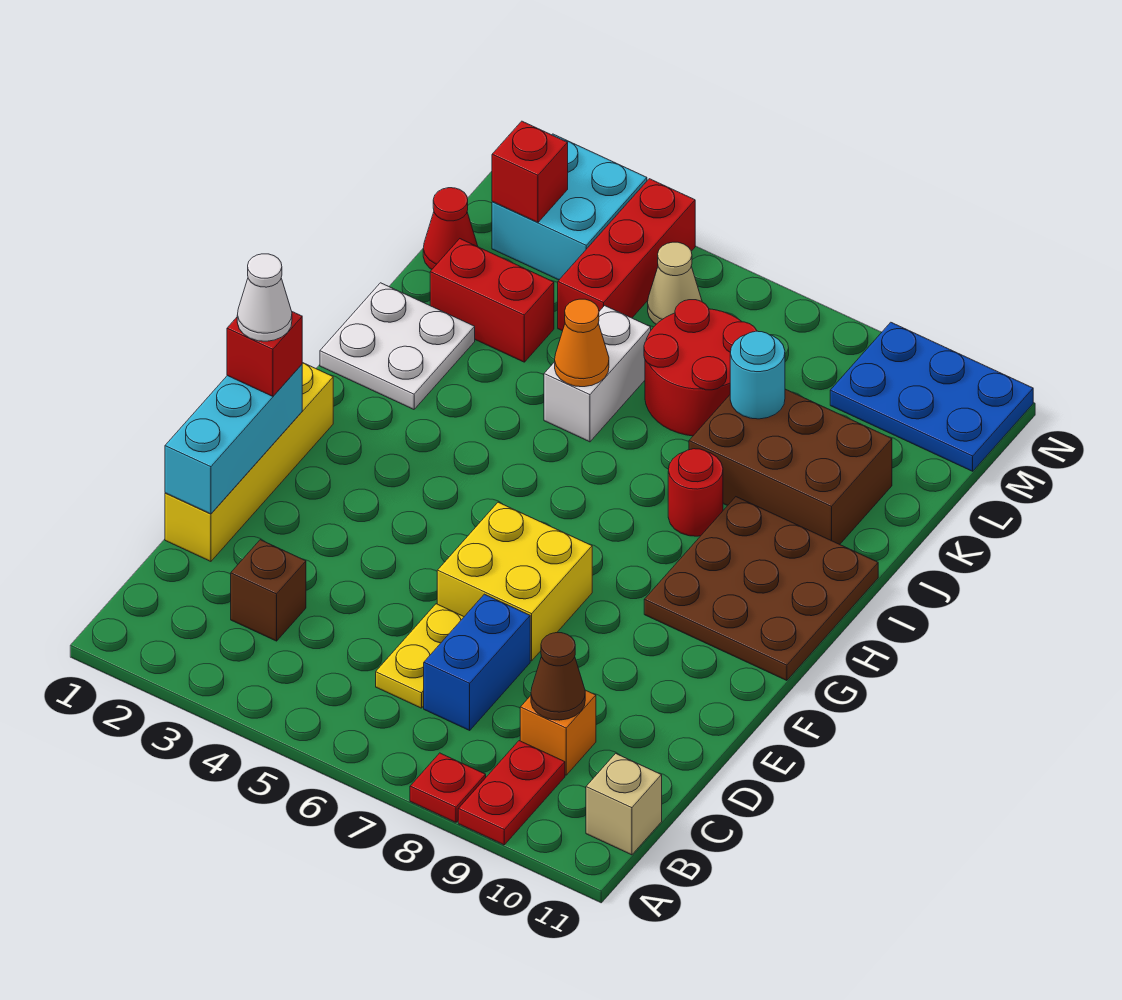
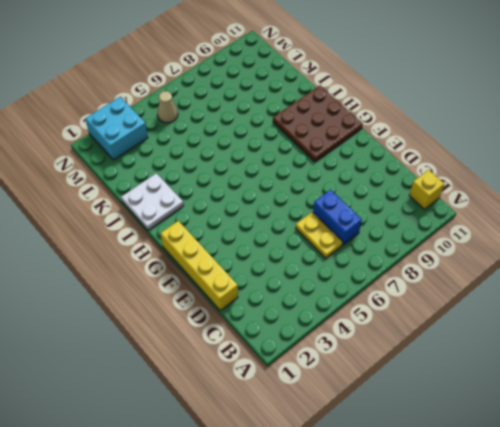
yellow 1x1 brick [409,170,444,209] -> tan 1x1 brick [586,753,662,855]
none -> red 1x1 plate [410,753,486,822]
none -> red 1x2 plate [458,741,565,845]
none -> brown 1x1 brick [231,540,306,641]

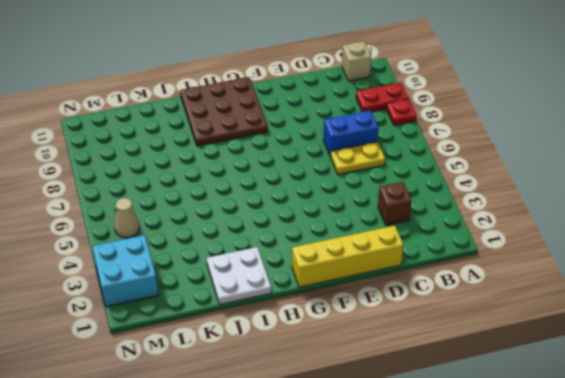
none -> orange 1x1 brick [520,690,596,775]
none -> yellow 2x2 brick [437,502,592,661]
none -> red 1x1 round brick [668,449,723,536]

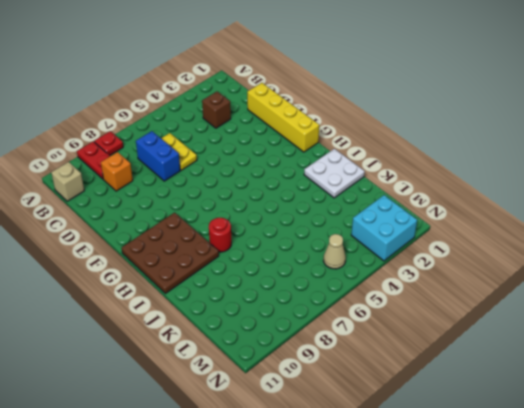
none -> yellow 2x2 brick [437,502,592,661]
none -> white 1x2 brick [544,306,651,442]
none -> brown 2x3 brick [689,389,892,544]

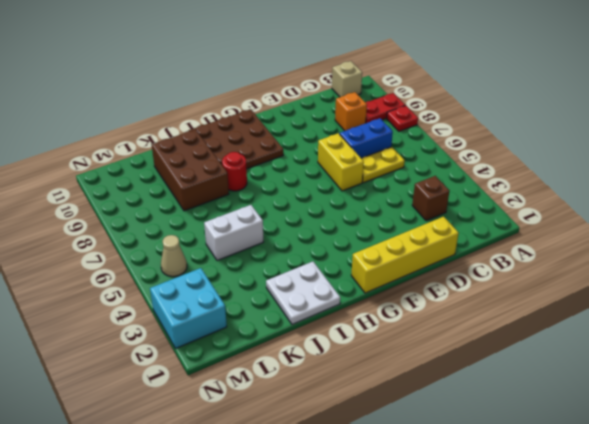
yellow 1x2 brick [318,133,364,191] -> yellow 2x2 brick [437,502,592,661]
none -> red 1x2 brick [430,239,554,362]
none -> red 2x2 round brick [644,300,757,436]
none -> red 1x1 cone [423,188,478,269]

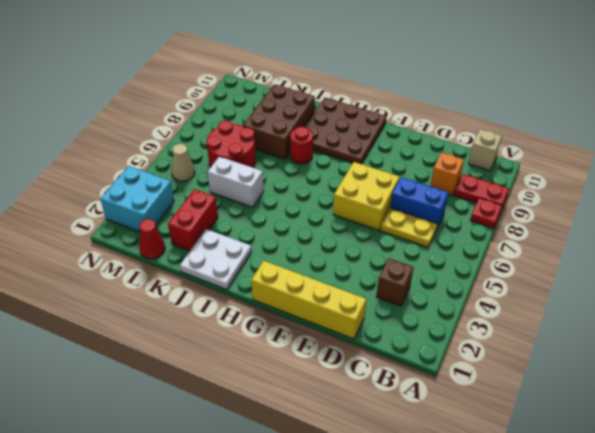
none -> red 1x3 brick [558,179,695,331]
none -> blue 2x3 plate [830,322,1033,471]
none -> brown 1x1 cone [531,633,585,720]

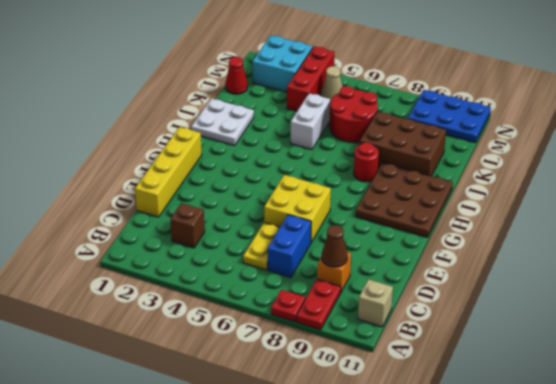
none -> red 1x2 brick [430,239,554,362]
none -> cyan 1x3 brick [165,365,302,514]
none -> orange 1x1 cone [555,299,609,387]

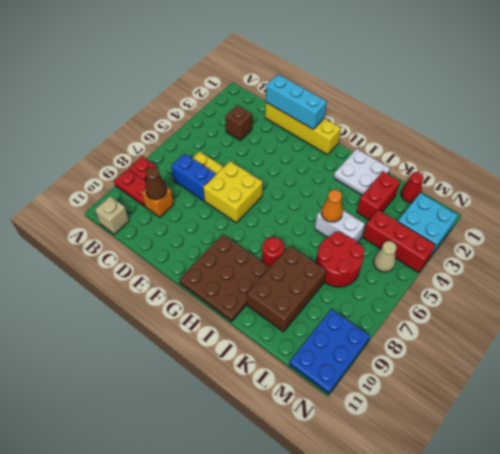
none -> cyan 1x1 round brick [730,331,785,419]
none -> red 1x1 brick [492,121,568,222]
none -> red 1x1 brick [227,312,302,396]

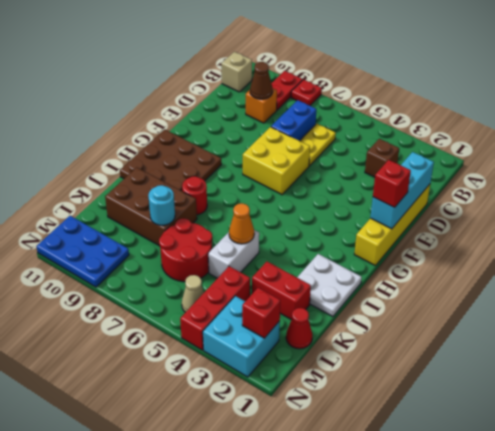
none -> white 1x1 cone [237,254,292,341]

